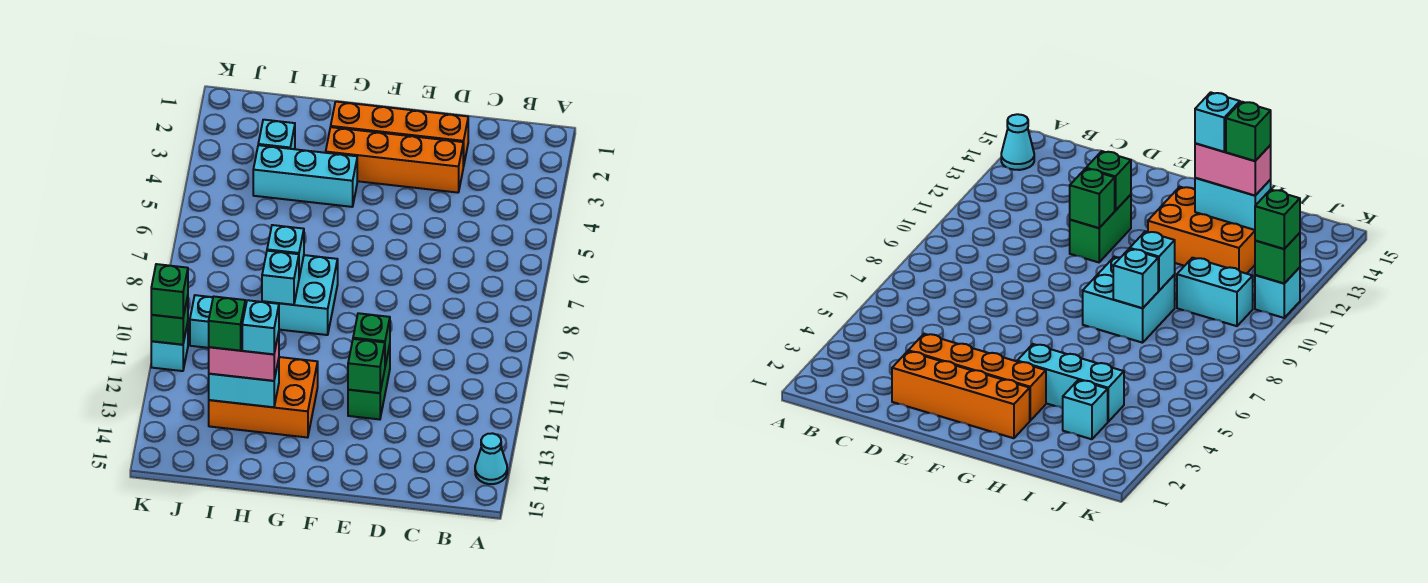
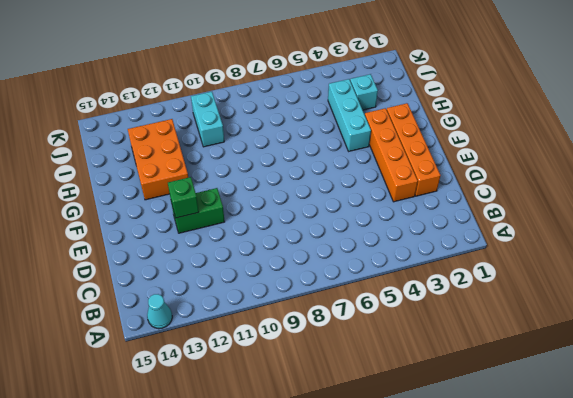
none -> cyan 2x2 brick [262,255,338,335]
none -> cyan 1x1 brick [151,323,188,371]
none -> green 1x1 brick [353,313,390,366]

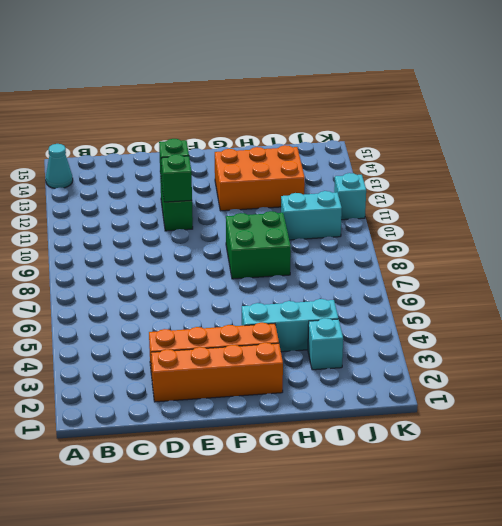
green 2x2 brick [226,211,291,279] -> cyan 2x2 brick [262,255,338,335]
none -> cyan 1x1 brick [267,225,304,277]
none -> cyan 1x1 brick [262,251,299,305]
none -> cyan 1x2 brick [209,359,279,407]

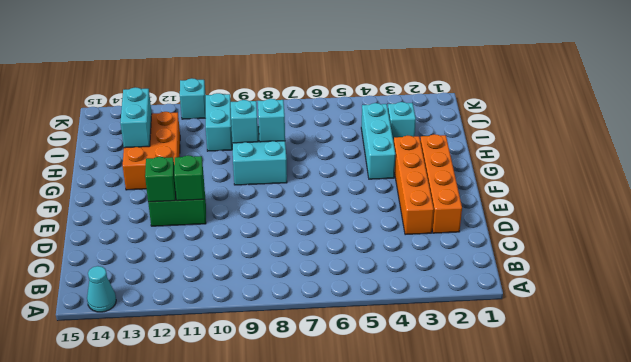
none -> green 1x1 brick [151,296,188,345]
none -> pink 1x2 brick [209,332,279,381]
none -> green 1x1 brick [151,264,188,318]

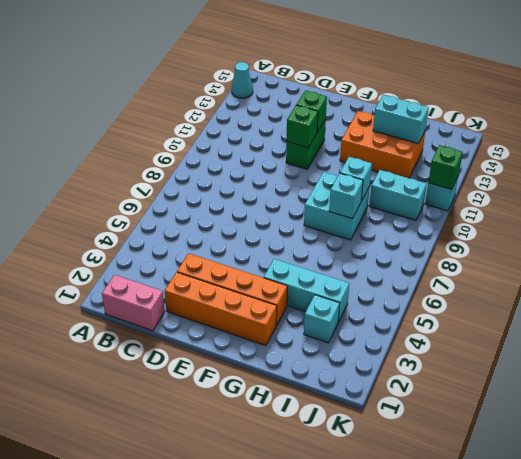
pink 1x2 brick [102,275,165,331] -> pink 1x2 brick moved to [209,332,279,381]
none -> green 1x1 brick [151,264,188,318]
none -> cyan 1x1 brick [242,300,279,354]
none -> green 1x1 brick [209,297,245,351]

